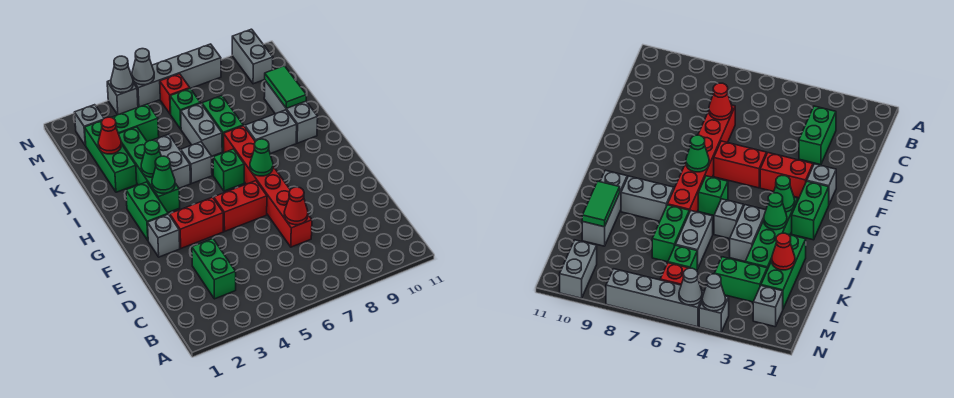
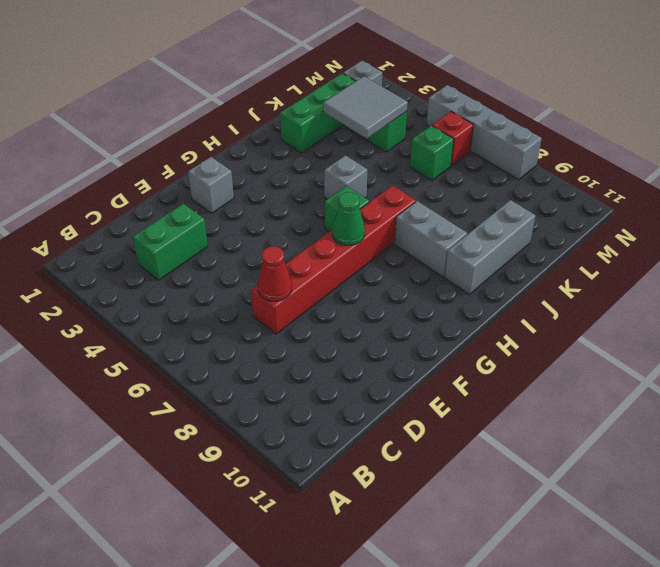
grey 2x2 tile [323,76,408,139] -> none
none -> red 1x2 brick [170,197,223,248]
none -> red 1x2 brick [214,181,267,231]
none -> green 1x2 brick [126,182,168,240]
none -> green 1x4 brick [119,127,180,212]

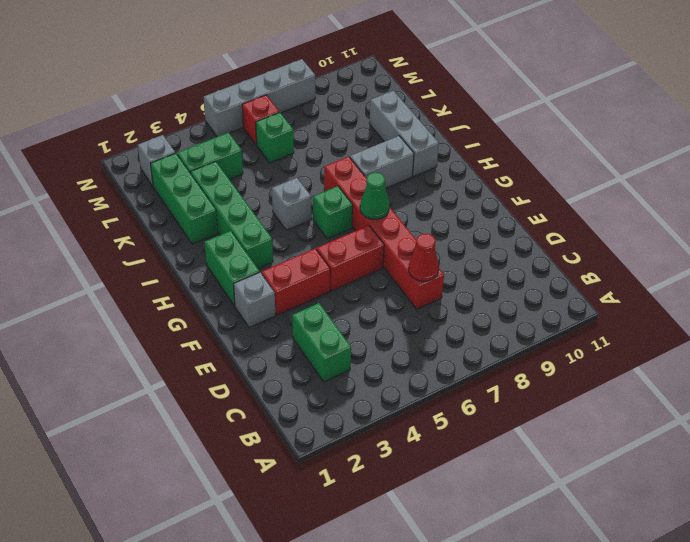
none -> grey 1x2 brick [153,134,190,188]
none -> grey 1x2 brick [181,103,222,156]
none -> green 1x2 brick [202,96,243,152]
none -> grey 1x2 brick [232,29,273,84]

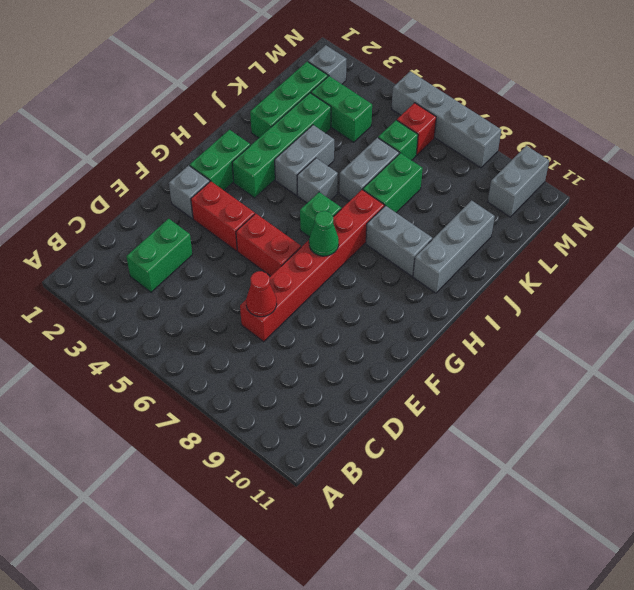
none -> grey 1x1 brick [107,80,138,115]
none -> green 1x1 cone [152,156,175,193]
none -> green 1x1 cone [141,140,161,177]
none -> green 1x2 tile [265,66,306,108]

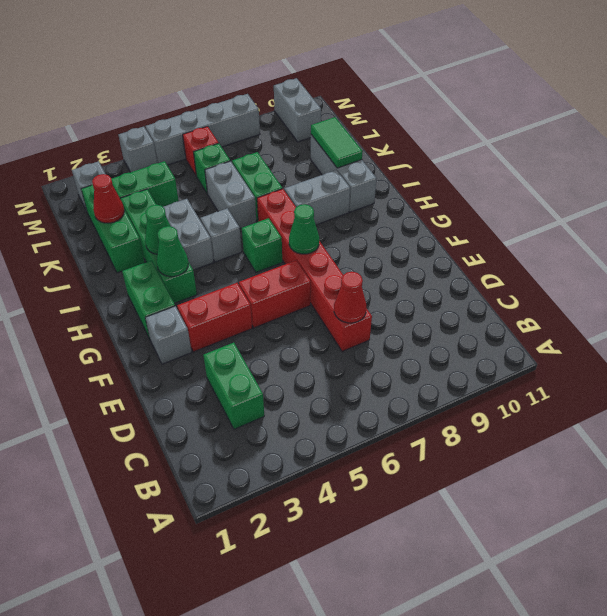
none -> grey 1x1 cone [111,56,133,93]
none -> grey 1x1 cone [132,49,154,85]

